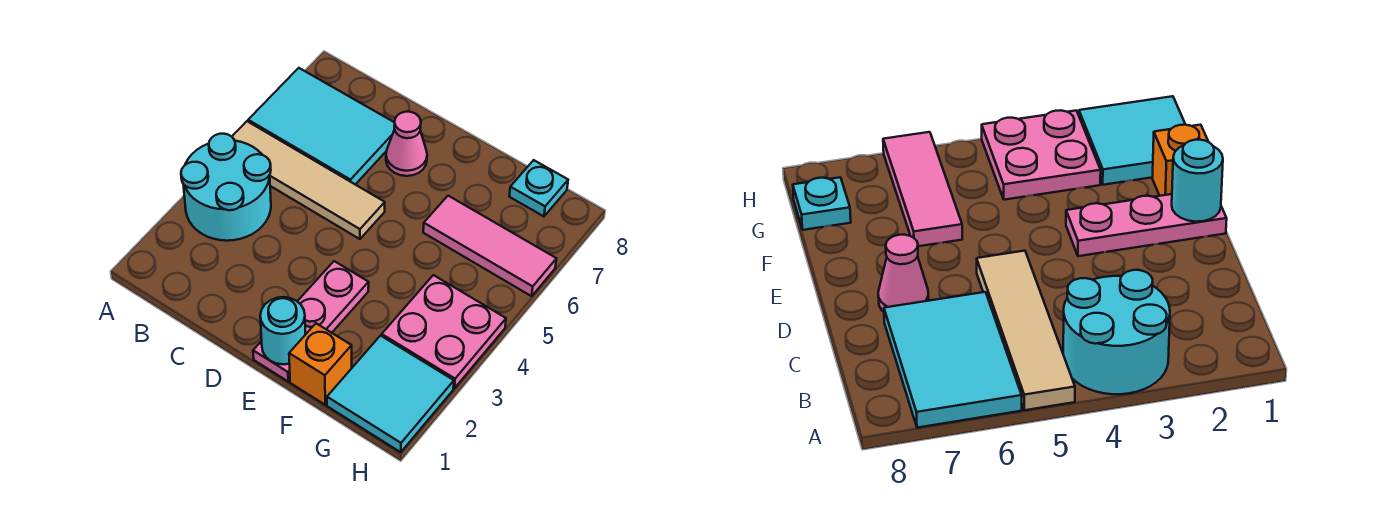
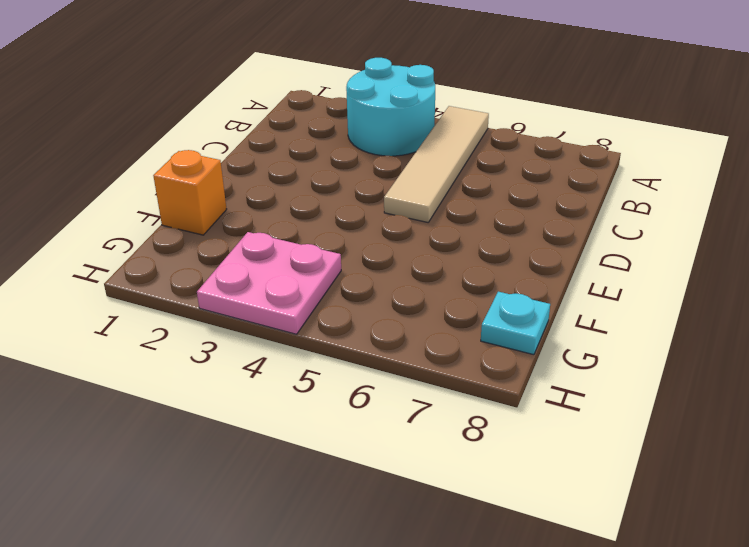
none -> cyan 2x3 tile [248,68,395,185]
none -> pink 1x1 cone [386,112,427,176]

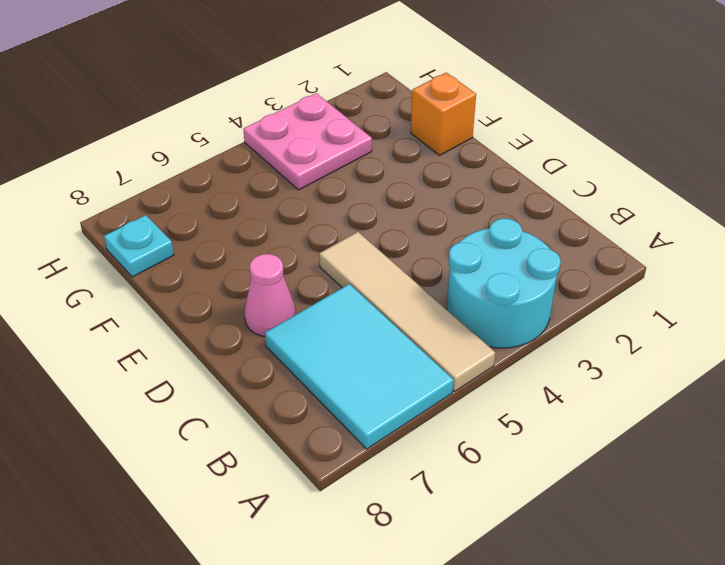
none -> pink 1x3 plate [253,261,369,381]
none -> pink 1x3 tile [423,196,556,296]

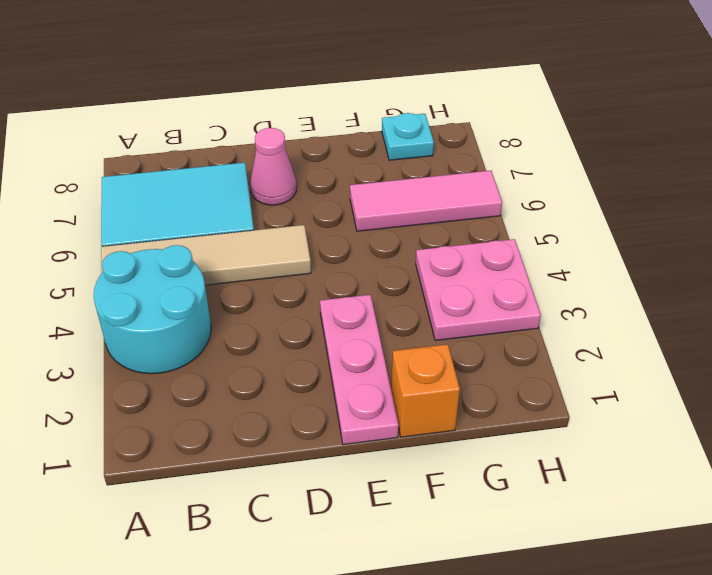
none -> cyan 2x2 tile [327,336,454,452]
none -> cyan 1x1 round brick [260,297,305,364]

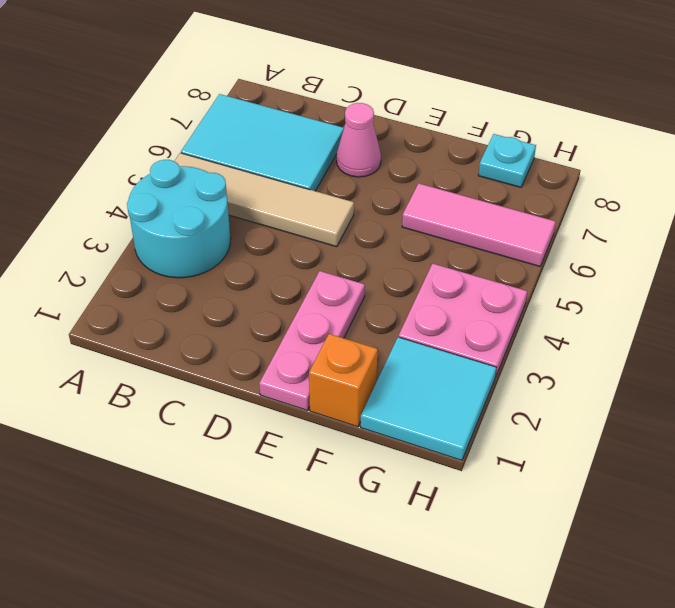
none -> cyan 1x1 round brick [260,297,305,364]

